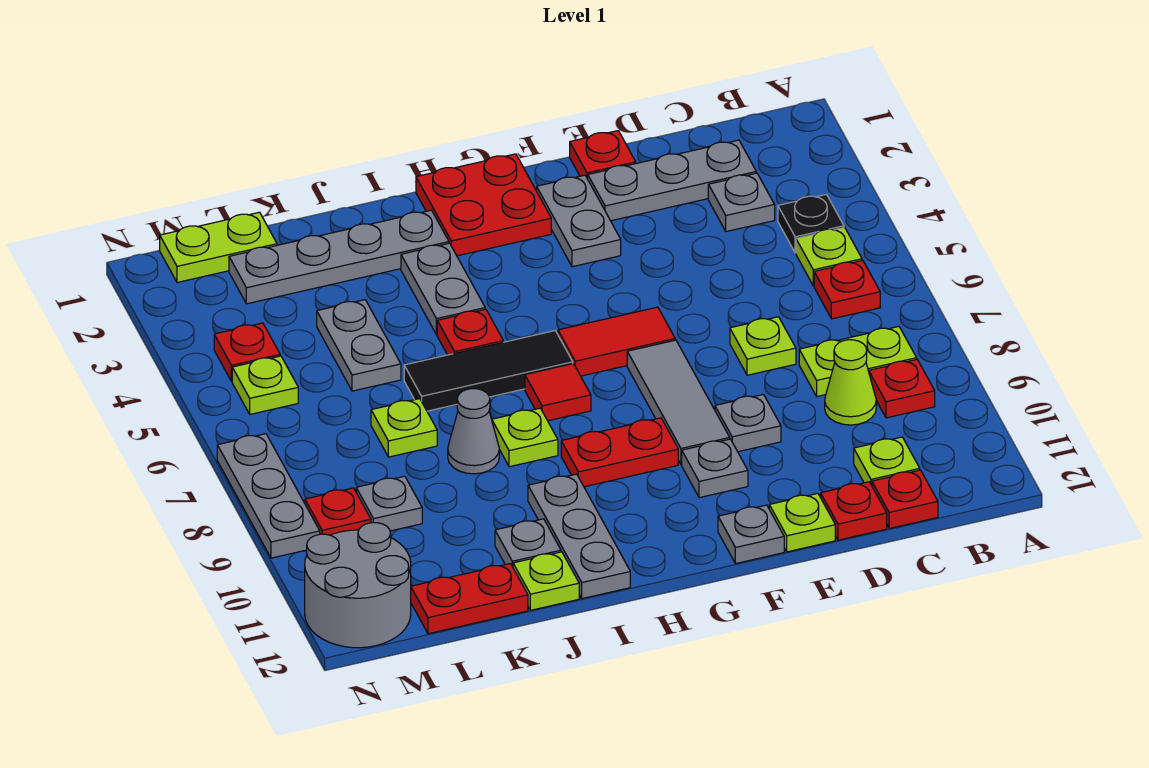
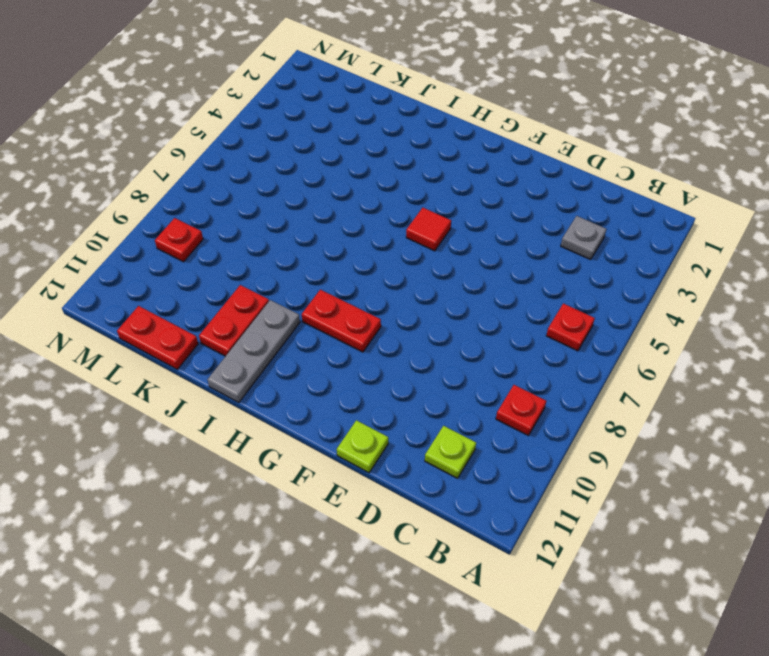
red 1x1 tile [406,208,451,251] -> red 1x1 tile moved to [525,364,591,421]
red 1x2 plate [199,285,269,356] -> grey 1x1 plate [495,519,561,567]
none -> black 1x1 plate [778,194,844,253]
none -> lime 1x1 plate [796,227,862,286]
none -> lime 1x2 plate [799,327,917,396]
none -> grey 1x3 plate [588,140,756,221]

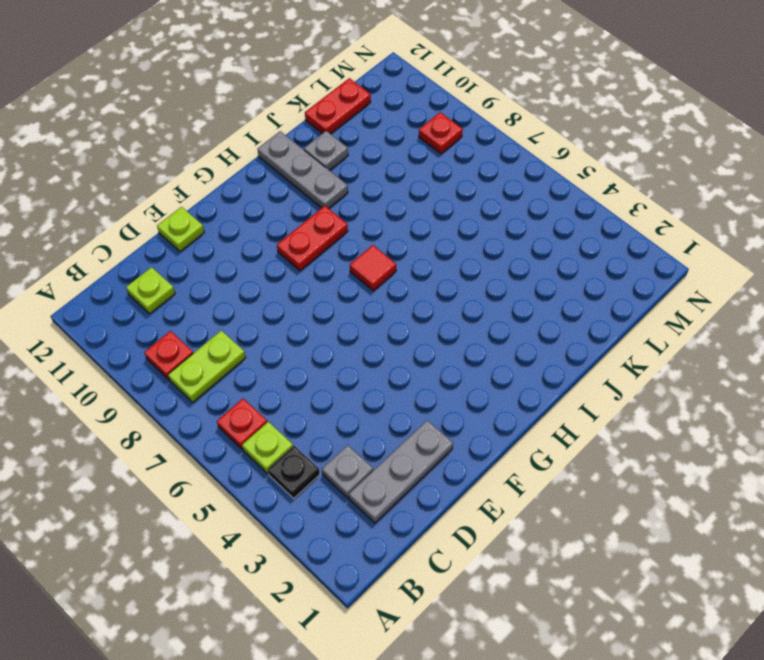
none -> lime 1x1 cone [825,340,876,425]
none -> red 1x1 plate [872,470,938,529]
none -> lime 1x1 plate [730,317,796,375]
none -> red 1x1 plate [821,482,887,540]

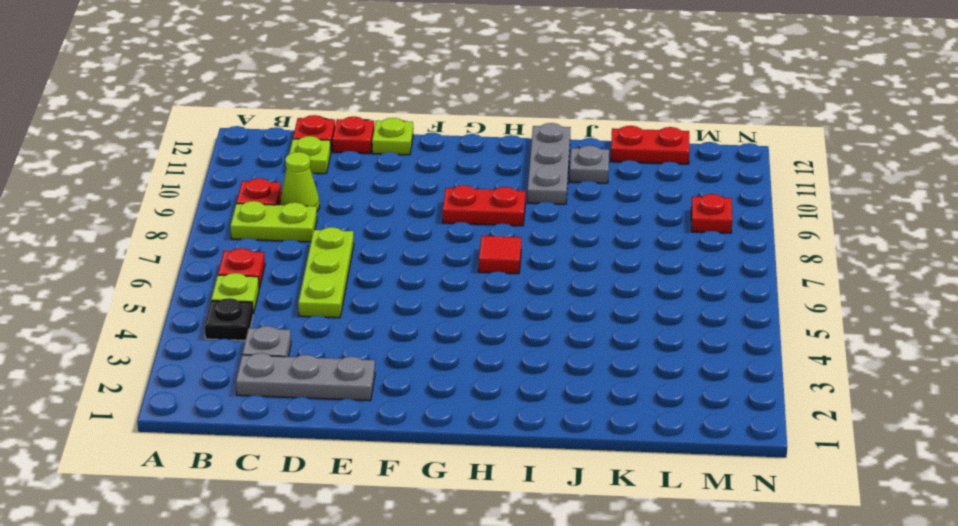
lime 1x3 plate [298,227,354,318] -> lime 1x1 plate [730,317,796,375]
none -> red 1x1 plate [570,131,636,179]
none -> grey 1x1 plate [715,394,781,452]
none -> grey 1x2 plate [537,175,621,267]
none -> red 1x2 tile [558,307,675,376]

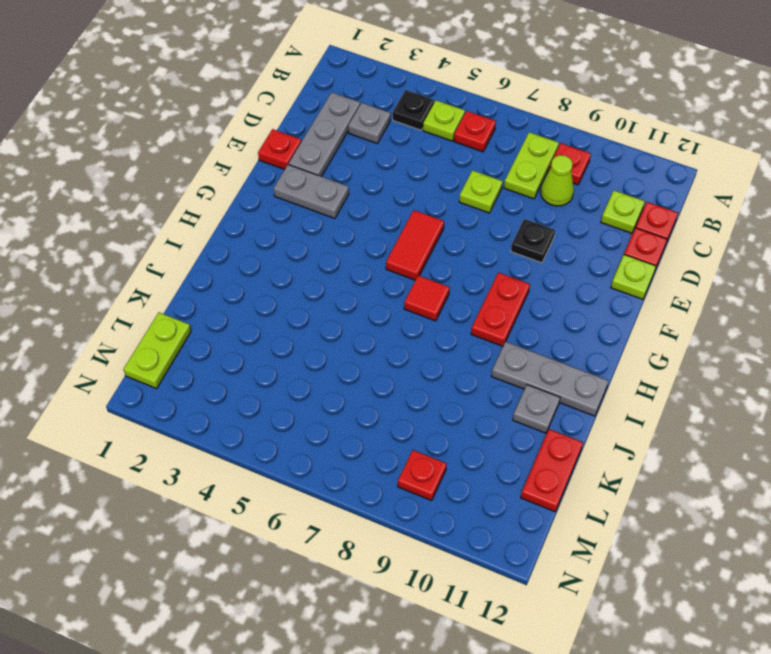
black 1x1 plate [511,219,555,263] -> grey 1x1 plate [715,394,781,452]
none -> grey 1x3 tile [627,340,730,465]
none -> grey 1x1 plate [682,439,748,498]
none -> grey 1x1 plate [718,505,784,564]
none -> red 2x2 plate [416,154,551,256]

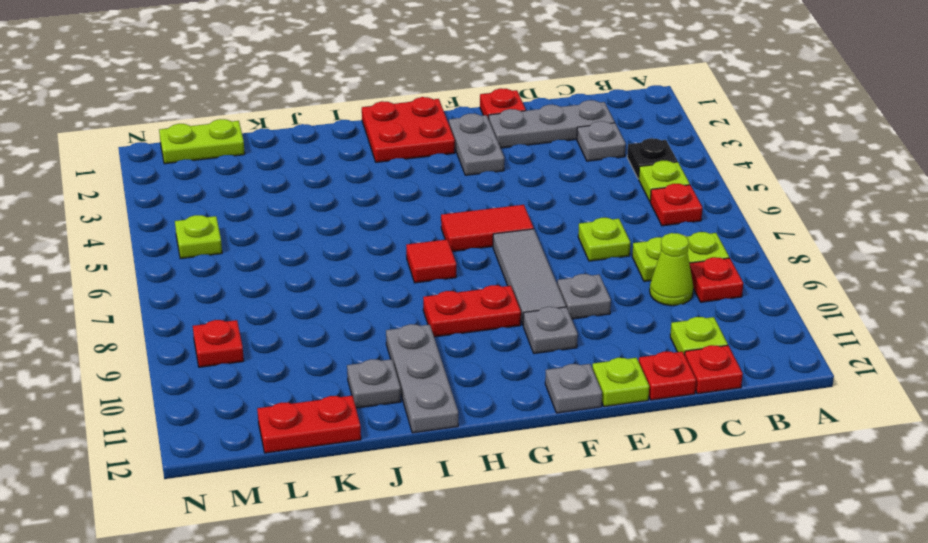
none -> black 1x3 tile [404,331,573,411]
none -> grey 1x4 plate [229,210,449,304]
none -> grey 1x2 plate [401,243,485,335]
none -> red 1x1 plate [437,309,503,355]

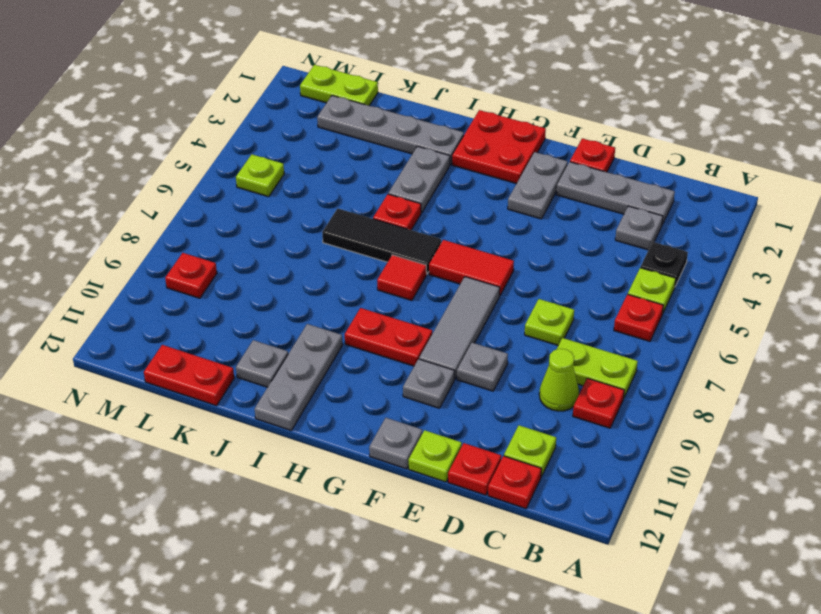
none -> lime 1x1 plate [492,408,558,467]
none -> grey 1x1 cone [448,389,499,474]
none -> lime 1x1 plate [513,552,579,610]
none -> grey 1x2 plate [317,300,401,391]

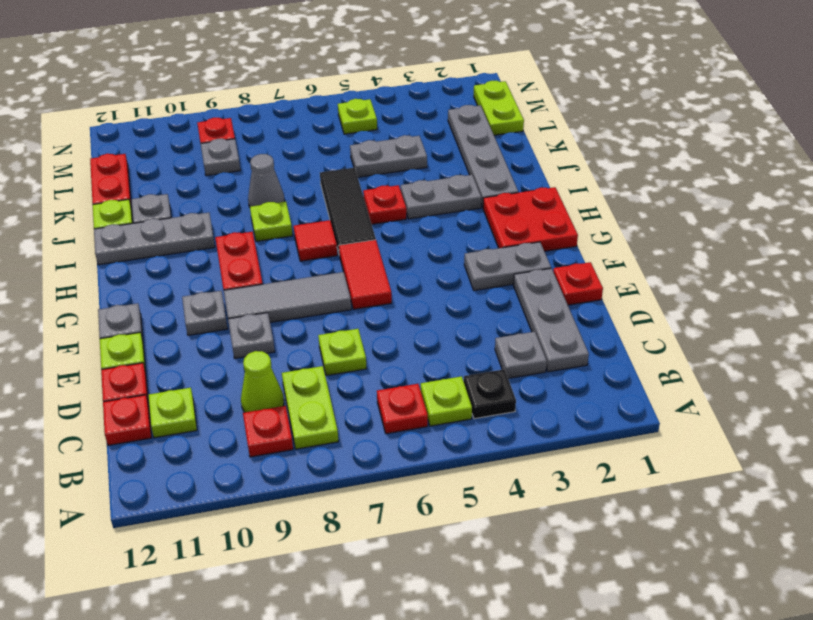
none -> lime 1x1 plate [371,399,437,457]
none -> red 1x1 plate [214,323,280,381]
none -> grey 2x2 round brick [305,523,411,648]
none -> grey 1x3 plate [217,434,320,558]

